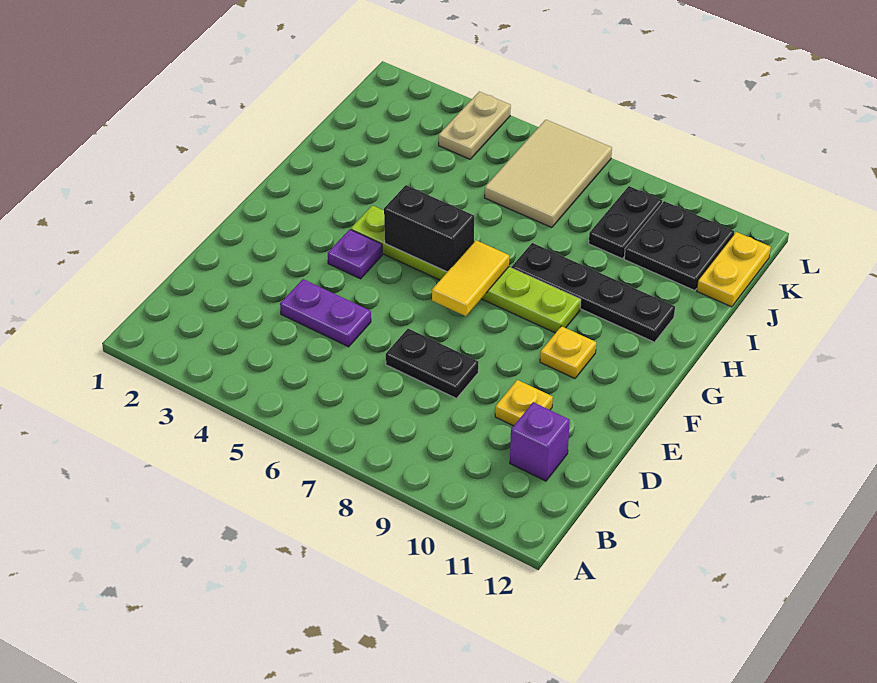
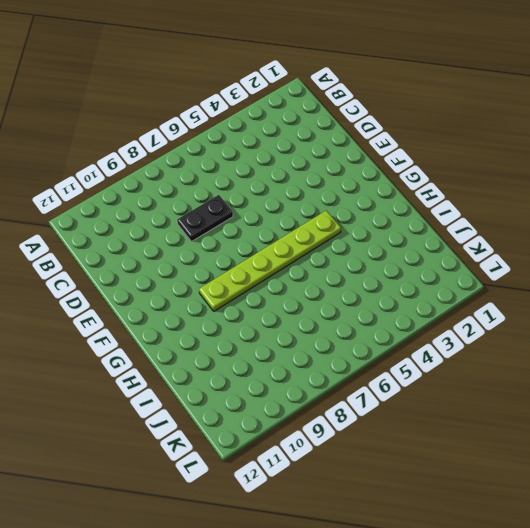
none -> purple 1x1 brick [510,402,570,481]
none -> purple 1x2 plate [280,279,371,347]
none -> yellow 1x1 plate [495,380,553,426]

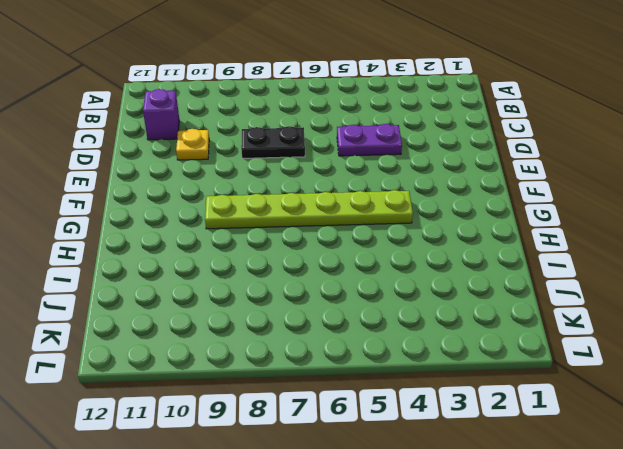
none -> purple 1x1 plate [328,229,382,279]
none -> yellow 1x1 plate [540,326,596,379]
none -> black 1x4 plate [512,243,675,342]

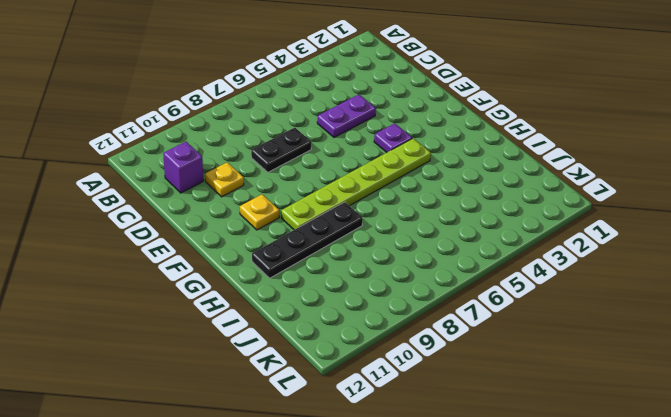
none -> tan 2x3 tile [485,120,612,228]
none -> black 1x2 plate [589,186,662,259]
none -> black 2x2 plate [624,201,734,291]

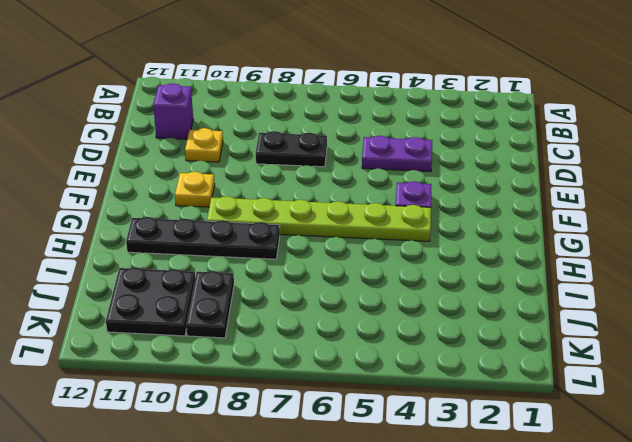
none -> tan 2x3 tile [485,120,612,228]
none -> yellow 1x2 plate [697,232,771,307]
none -> tan 1x2 plate [439,92,511,159]

